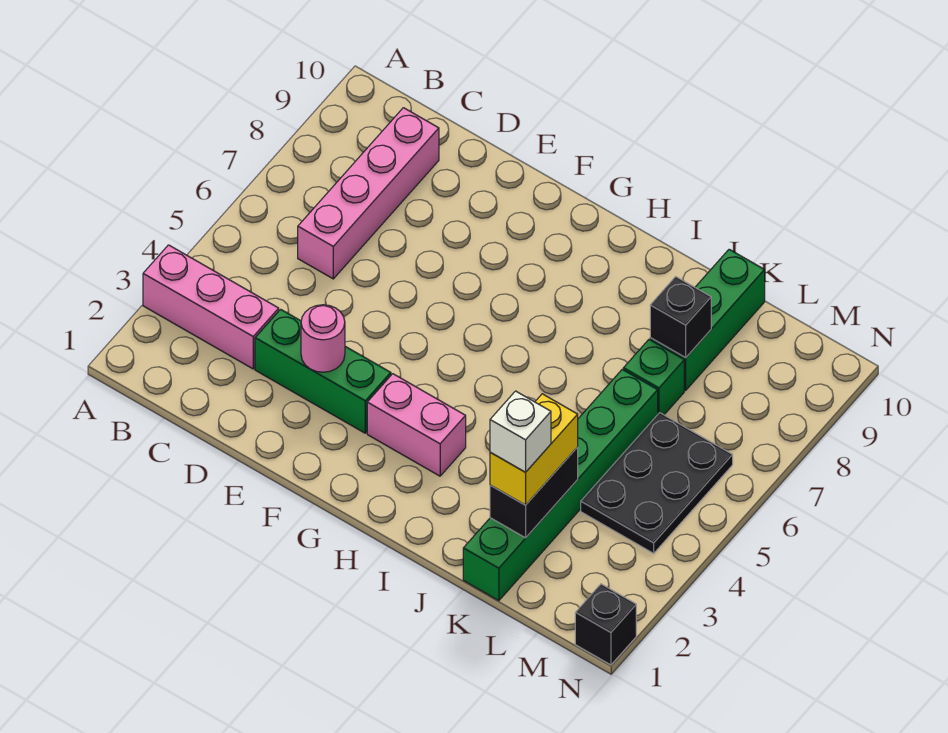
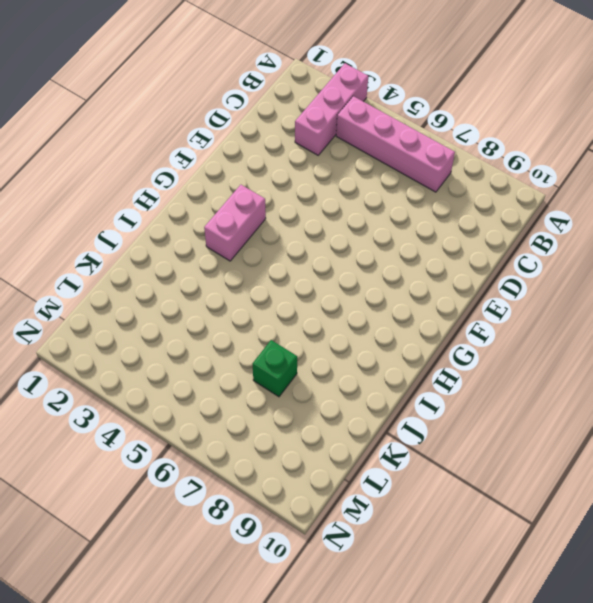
pink 1x4 brick [336,96,455,192] -> pink 1x4 brick moved to [298,108,439,279]
none -> green 1x3 brick [255,309,391,433]
none -> green 1x6 brick [463,369,658,601]
none -> green 1x3 brick [650,249,765,390]

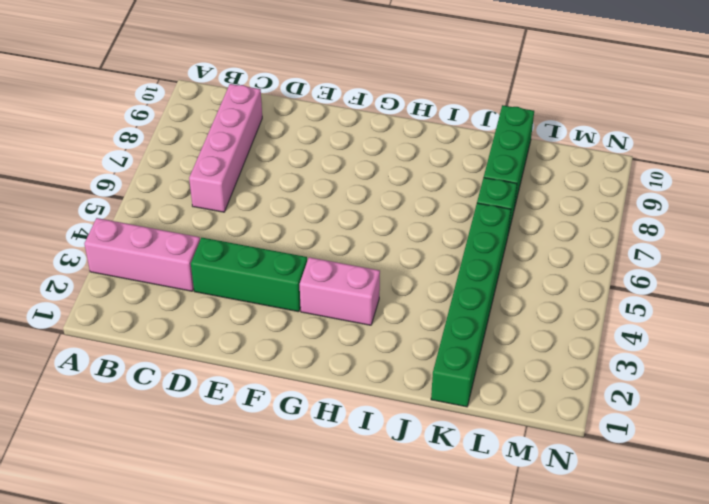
none -> black 2x3 plate [581,413,733,553]
none -> black 1x1 brick [575,584,636,665]
none -> pink 1x1 round brick [301,305,345,372]

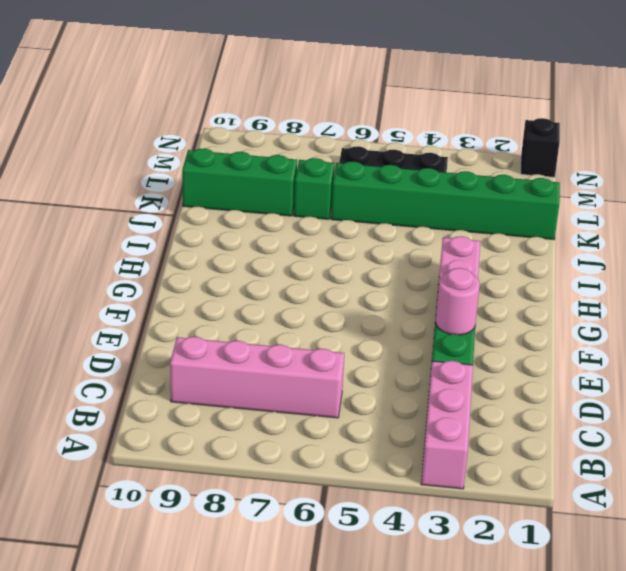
none -> black 1x2 brick [490,447,578,538]
none -> black 1x1 brick [650,277,711,358]
none -> yellow 1x2 brick [490,394,578,505]

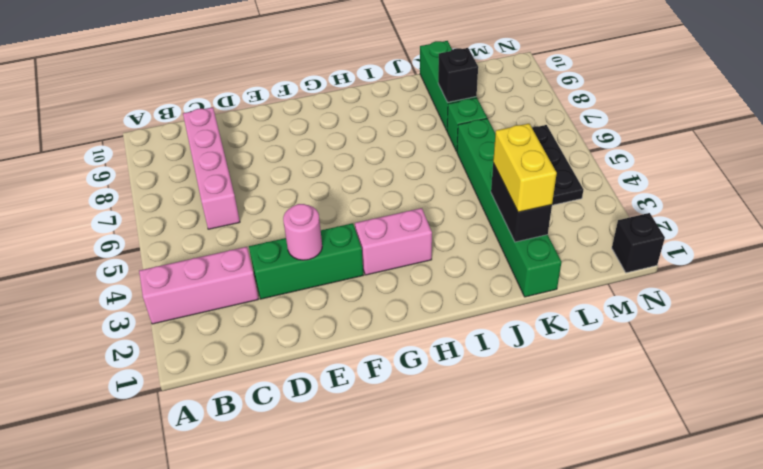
none -> white 1x1 brick [490,391,551,472]

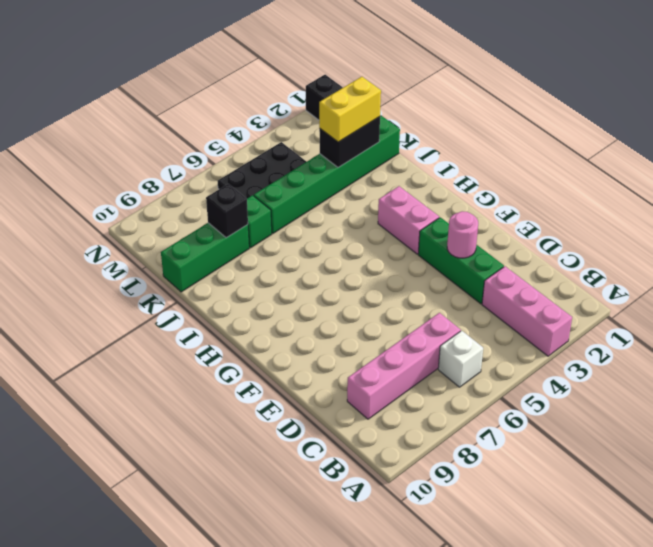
white 1x1 brick [438,331,483,387] -> white 1x1 brick moved to [490,391,551,472]

